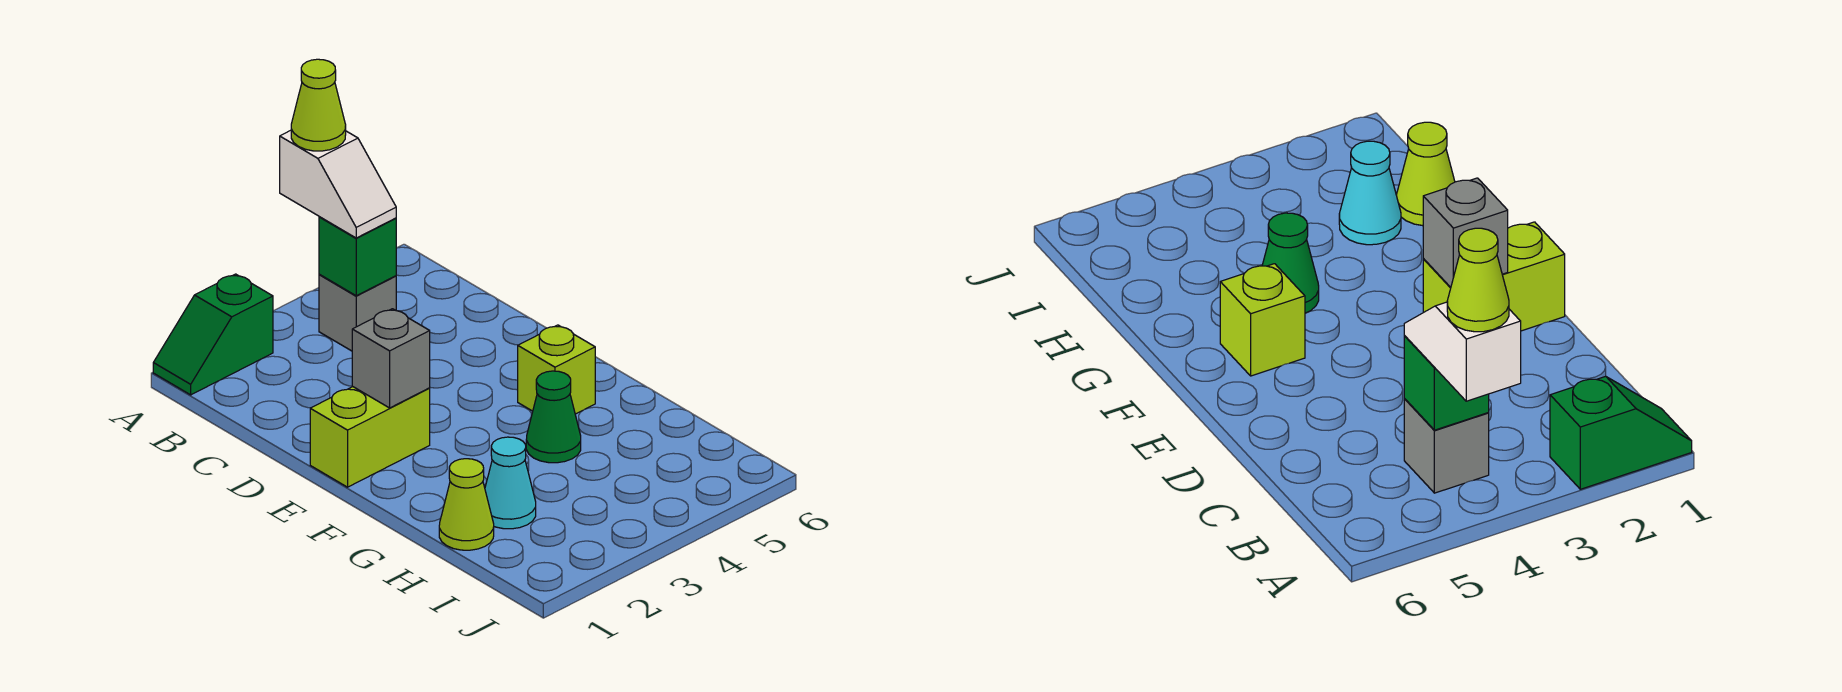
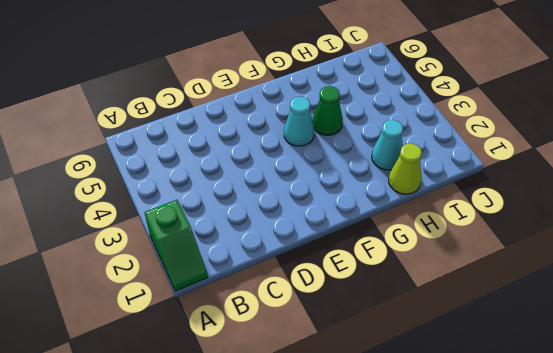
cyan 1x1 cone [284,97,314,146] -> none
none -> grey 1x1 brick [319,274,396,351]
none -> lime 1x2 brick [310,387,430,487]

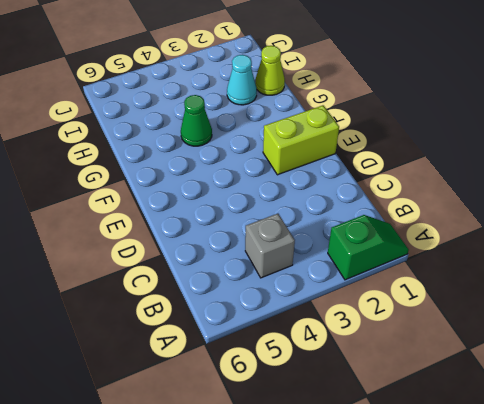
none -> lime 1x1 brick [518,325,595,414]
none -> green 1x1 brick [319,217,396,296]

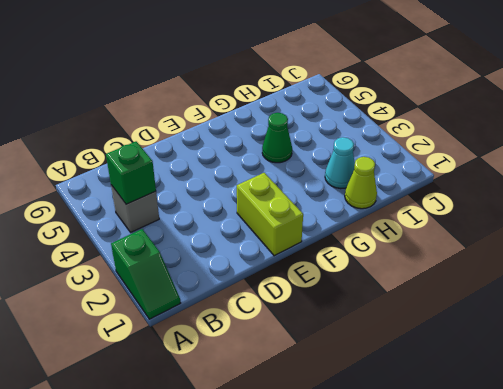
none -> lime 1x1 brick [518,325,595,414]
none -> grey 1x1 brick [352,309,430,408]

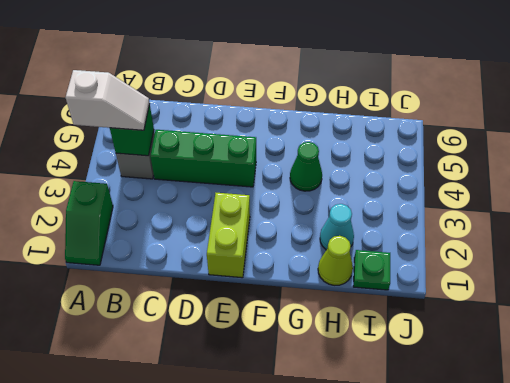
green 1x3 brick [150,130,256,187] -> none
green 1x1 plate [353,250,390,290] -> none
none -> lime 1x1 brick [518,325,595,414]
none -> grey 1x1 brick [352,309,430,408]

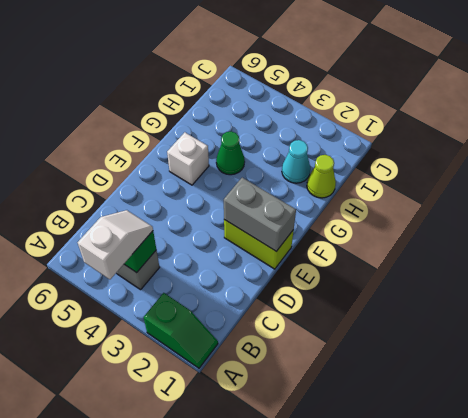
grey 1x2 brick [224,178,296,251] -> grey 1x1 brick [352,309,430,408]
white 1x1 brick [167,132,209,185] -> lime 1x1 brick [518,325,595,414]
none -> lime 1x1 cone [291,59,346,151]

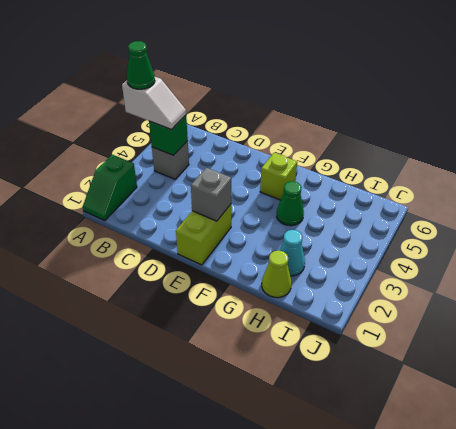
green 1x1 cone [127,41,155,89] -> lime 1x1 cone [291,59,346,151]

